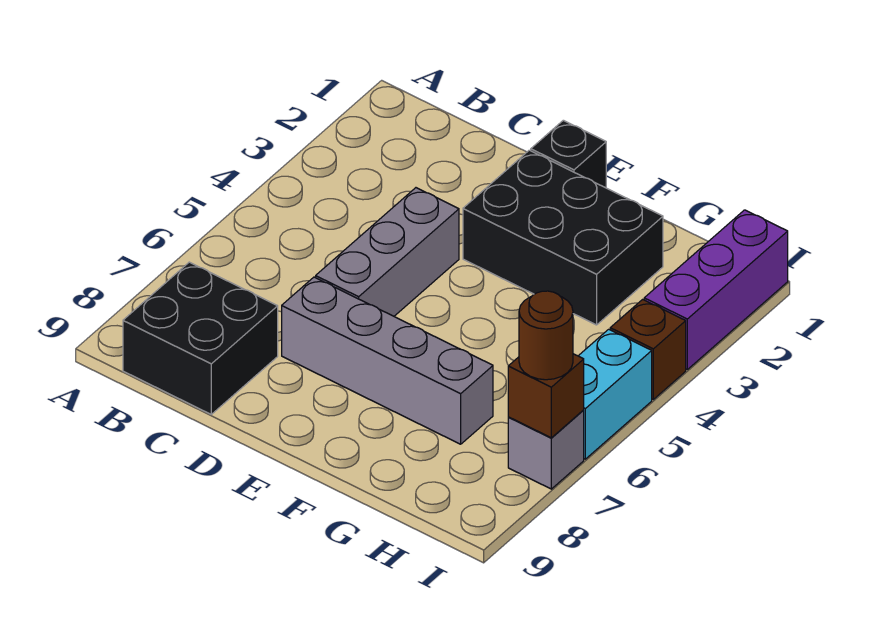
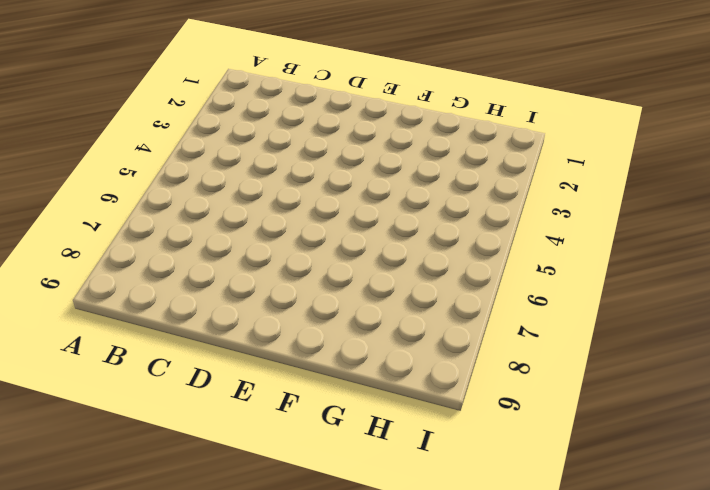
none -> black 2x2 brick [123,262,278,414]
none -> grey 1x3 brick [316,188,459,316]

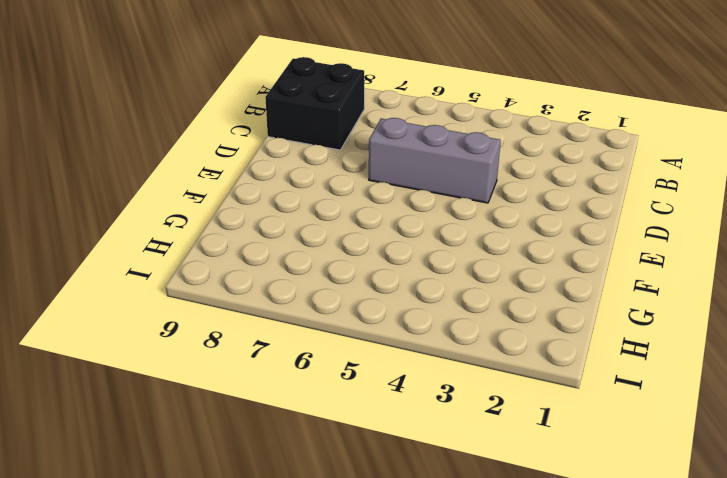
none -> grey 1x4 brick [282,277,493,444]
none -> black 1x1 brick [531,120,606,188]

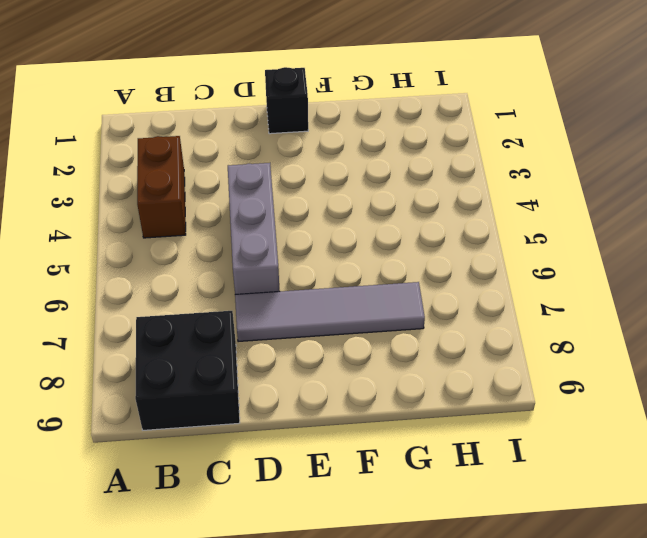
brown 1x2 brick [137,136,186,238] -> none
grey 1x4 tile [235,282,425,342] -> grey 1x4 brick [282,277,493,444]
none -> black 2x3 brick [463,150,663,325]
none -> purple 1x3 brick [644,210,788,369]

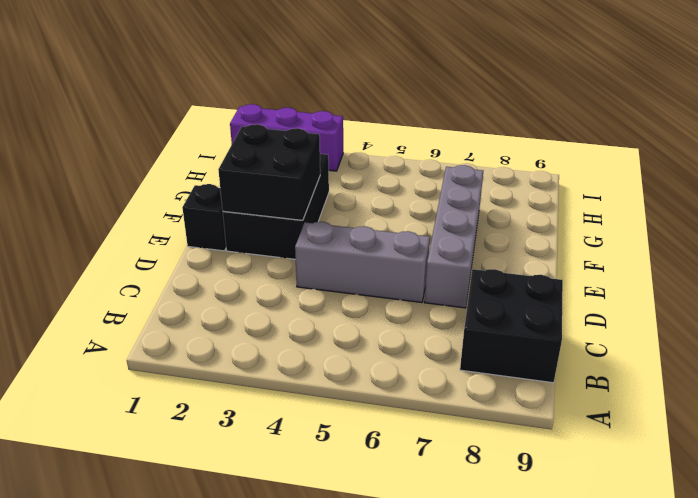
black 2x2 brick [218,124,320,220] -> none
none -> brown 1x1 brick [610,299,686,399]
none -> cyan 1x2 brick [579,329,652,459]

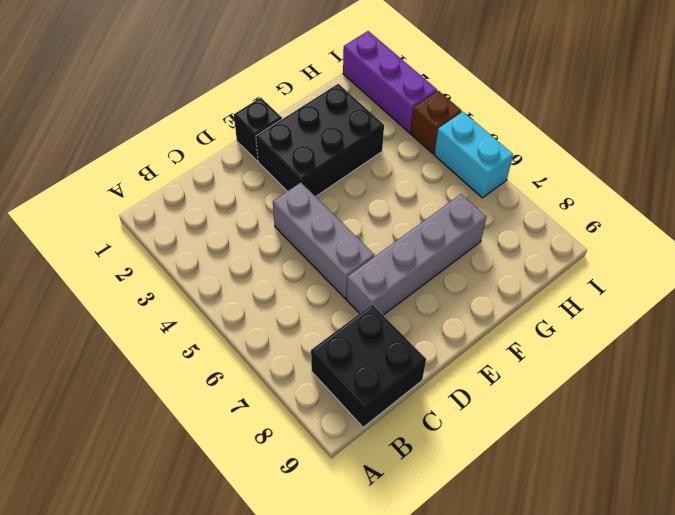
none -> grey 1x1 brick [508,410,584,489]
none -> brown 1x1 brick [508,354,584,438]

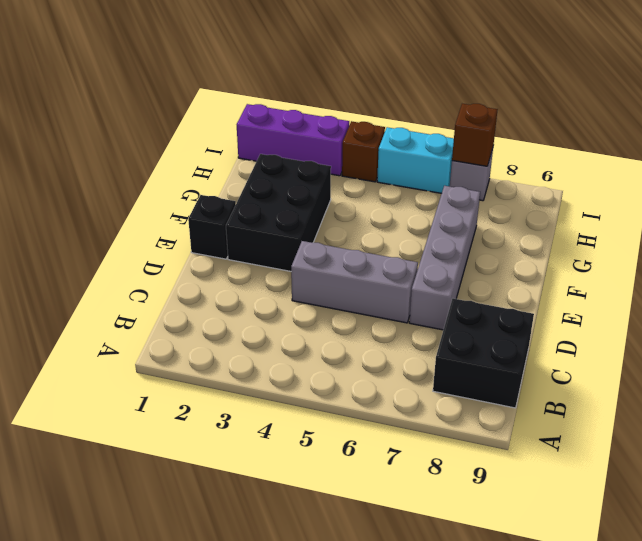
none -> brown 1x1 round brick [519,291,573,380]

